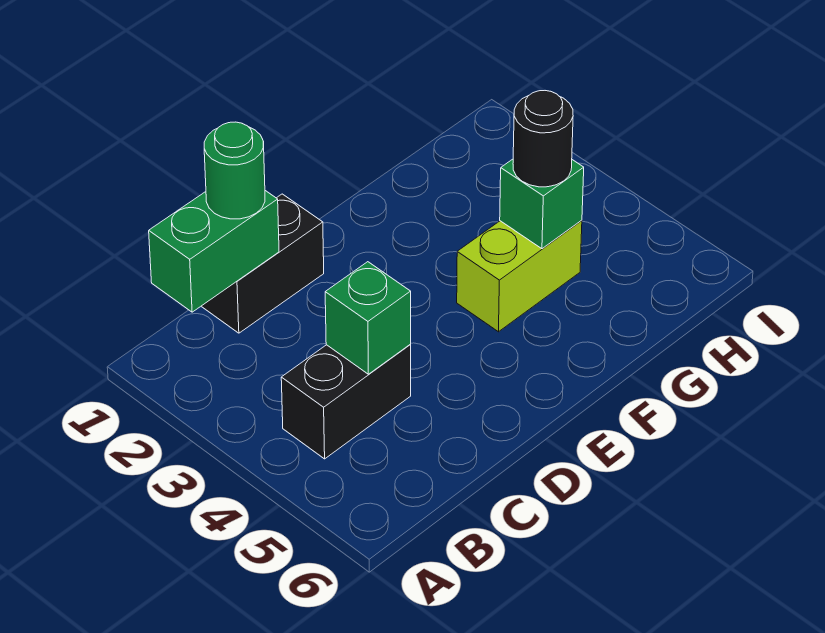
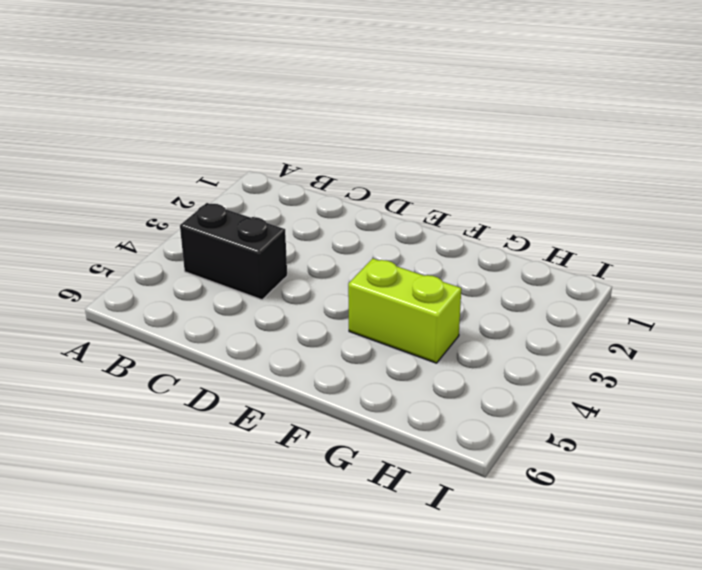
none -> black 1x2 brick [201,194,324,333]
none -> green 1x2 brick [149,191,279,312]

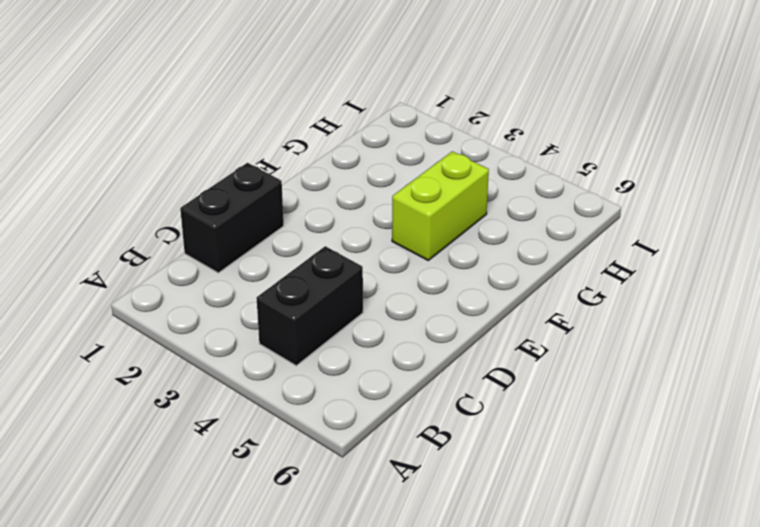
none -> green 1x2 brick [149,191,279,312]
none -> green 1x1 brick [325,262,411,374]

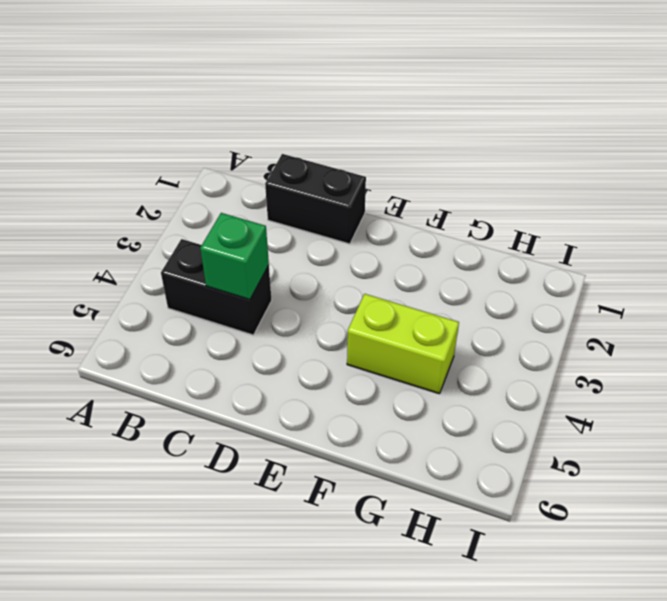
none -> green 1x2 brick [149,191,279,312]
none -> green 1x1 brick [500,159,584,249]

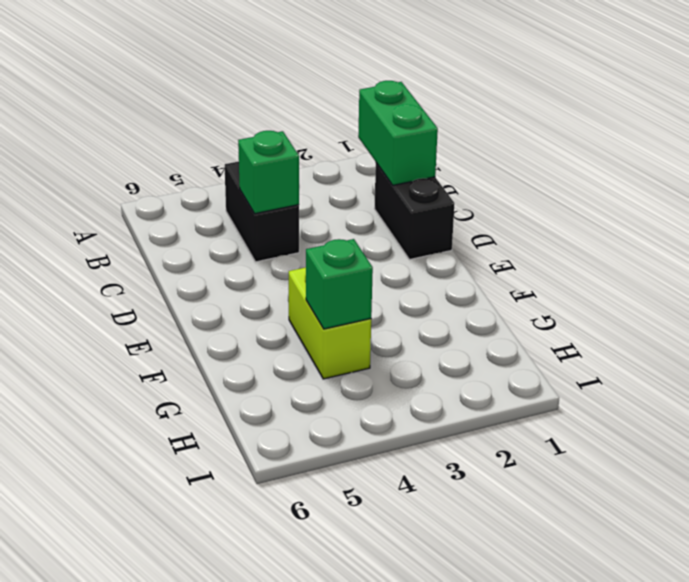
none -> green 1x1 round brick [204,122,265,219]
none -> black 1x1 round brick [513,91,573,187]

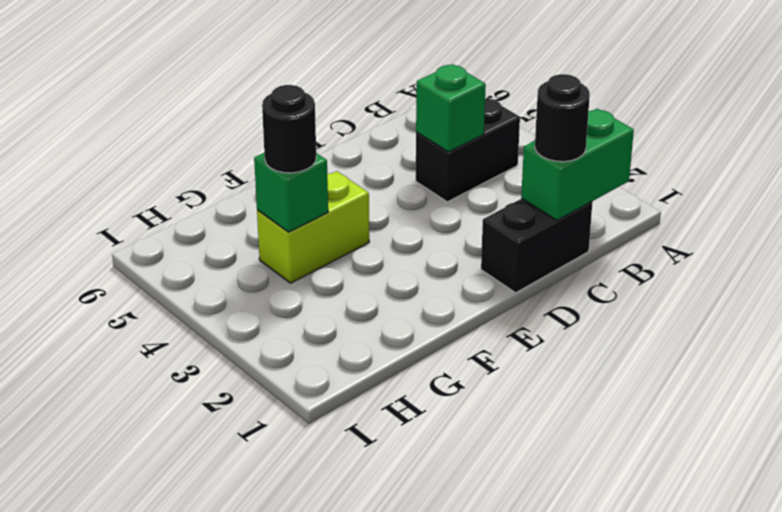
black 1x1 round brick [535,74,590,162] -> green 1x1 round brick [204,122,265,219]

